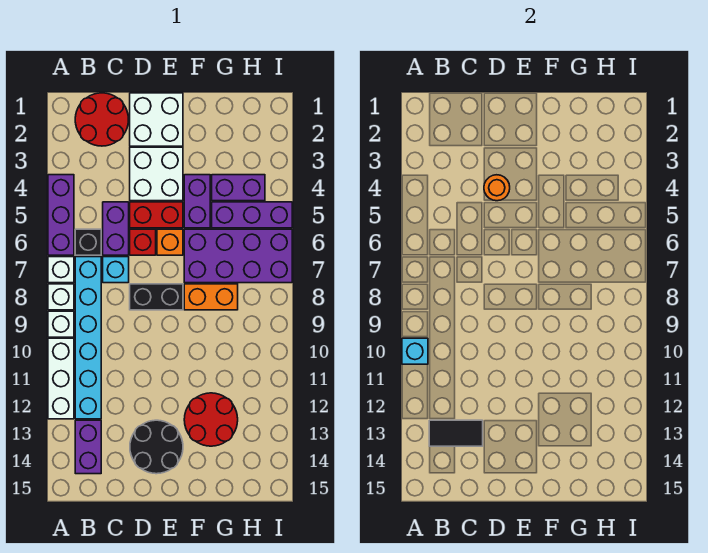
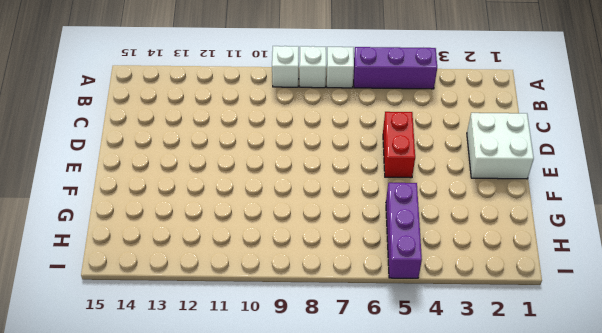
none -> white 1x3 brick [48,338,74,419]
none -> red 2x2 round brick [75,93,128,146]
none -> black 1x1 brick [75,229,101,255]

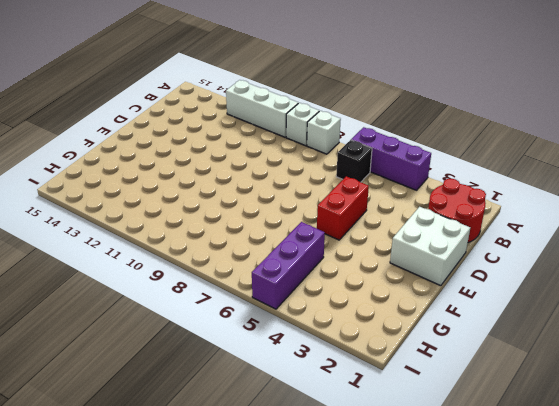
none -> white 1x1 brick [48,257,74,283]
none -> cyan 1x6 brick [75,257,101,419]
none -> purple 1x2 brick [75,420,101,474]

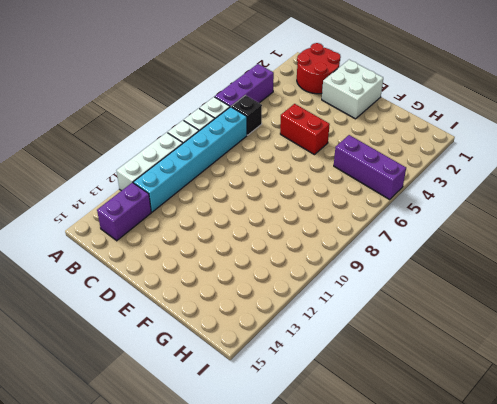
none -> purple 1x2 brick [103,202,129,255]
none -> cyan 1x1 brick [103,257,129,283]
none -> white 2x2 brick [130,147,183,201]

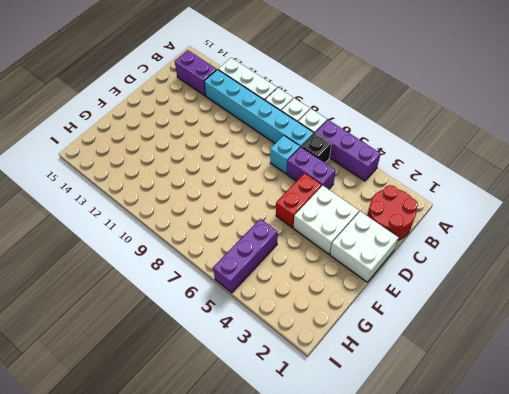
none -> red 1x1 brick [130,229,156,255]
none -> black 1x2 brick [130,284,183,310]
none -> black 2x2 round brick [130,420,183,474]

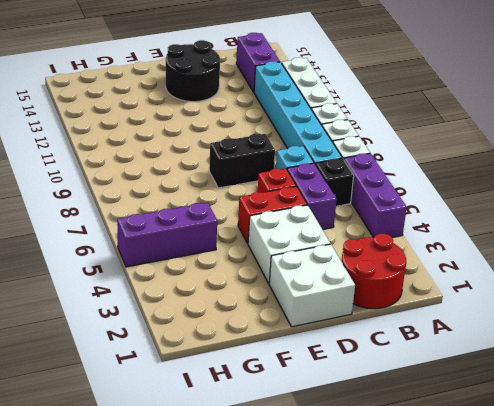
none -> orange 1x1 brick [157,229,183,255]
none -> purple 1x2 brick [184,175,210,228]
none -> purple 2x4 brick [184,229,292,283]

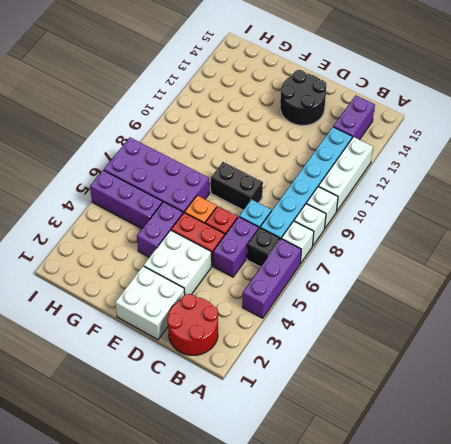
none -> orange 1x2 brick [184,284,238,310]
none -> red 2x2 round brick [184,393,238,446]
none -> purple 1x2 brick [212,175,265,201]

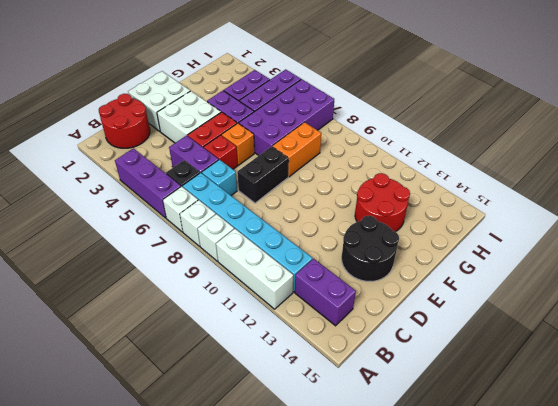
none -> cyan 1x1 brick [402,338,428,364]
none -> black 1x2 tile [429,420,483,446]
none -> orange 1x1 round brick [484,175,510,201]

